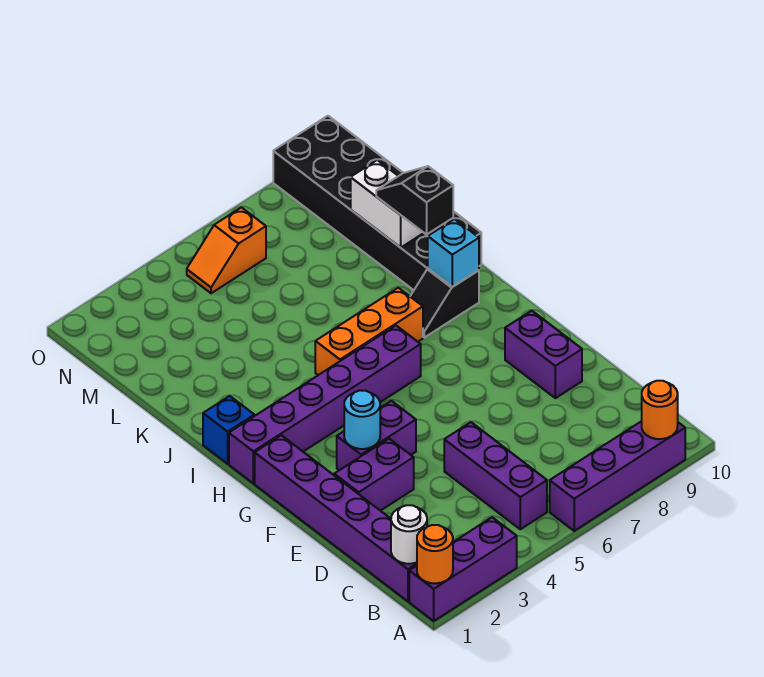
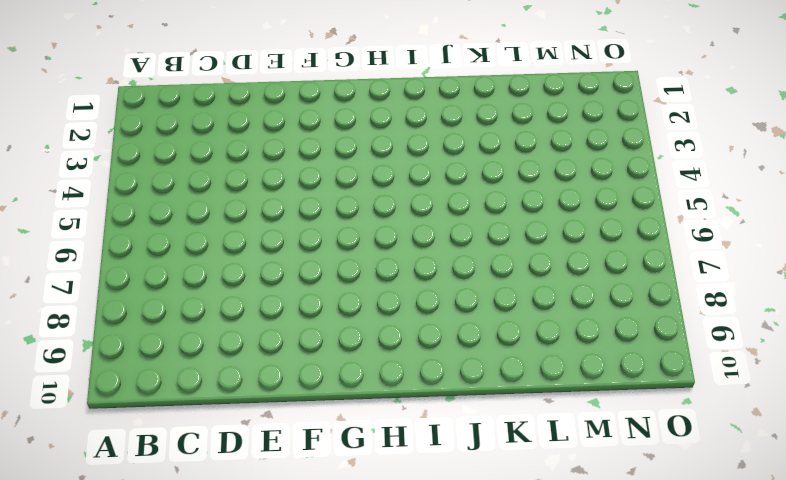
none -> purple 1x3 brick [409,517,517,621]
none -> purple 1x4 brick [550,421,685,531]
none -> purple 1x6 brick [255,435,417,601]

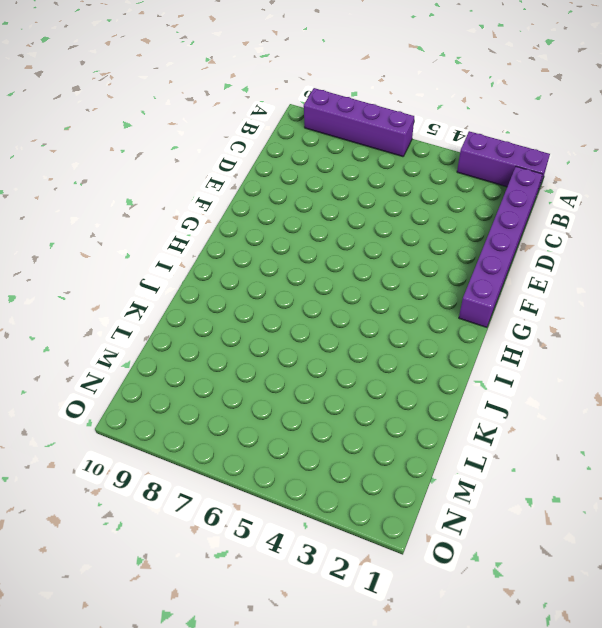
none -> purple 1x3 brick [444,422,547,529]
none -> purple 1x2 brick [334,439,414,511]
none -> purple 1x2 brick [505,311,582,398]

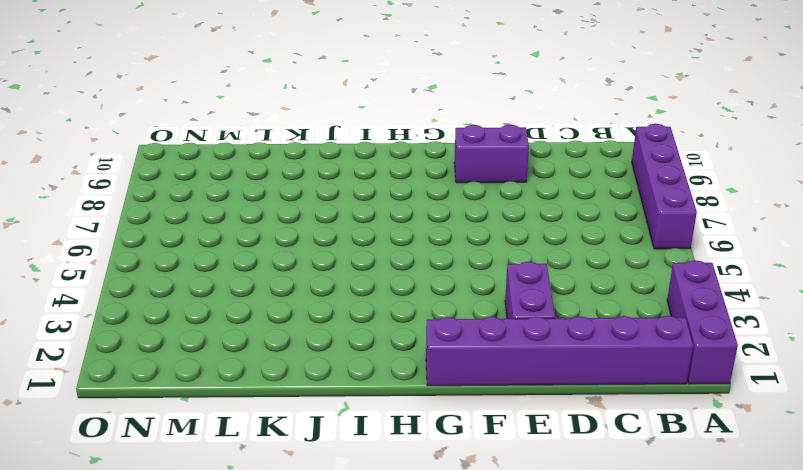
none -> purple 1x3 brick [444,422,547,529]
none -> purple 1x2 brick [337,401,416,470]
none -> purple 1x6 brick [229,326,421,483]

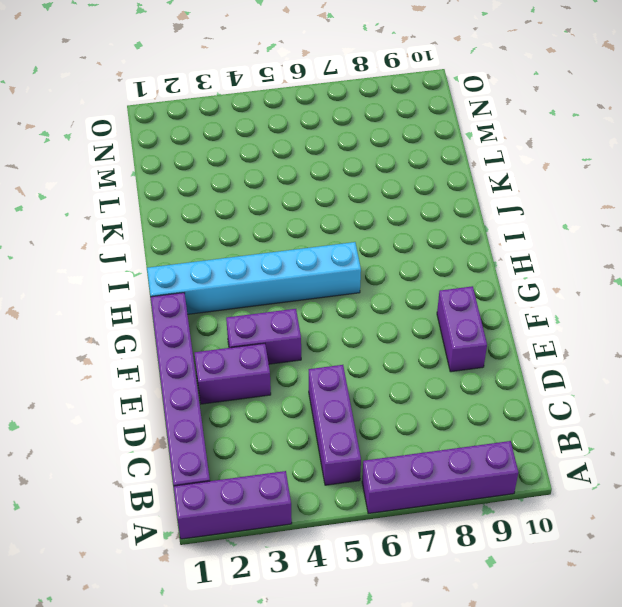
cyan 1x6 brick [147,242,361,314] -> purple 1x6 brick [229,326,421,483]
none -> blue 1x1 brick [203,396,254,464]
none -> orange 1x3 brick [315,288,423,375]
none -> black 1x2 slope [410,269,479,337]

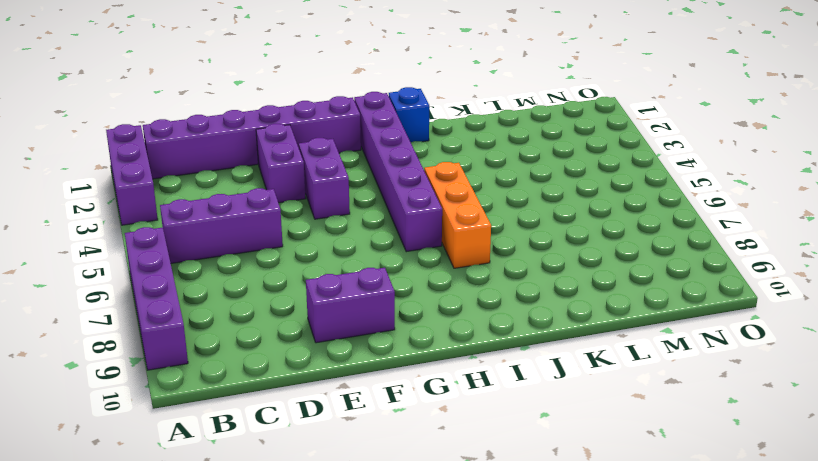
none -> black 1x2 slope [410,269,479,337]
none -> black 2x6 brick [273,116,481,290]
none -> orange 1x2 slope [187,208,266,293]

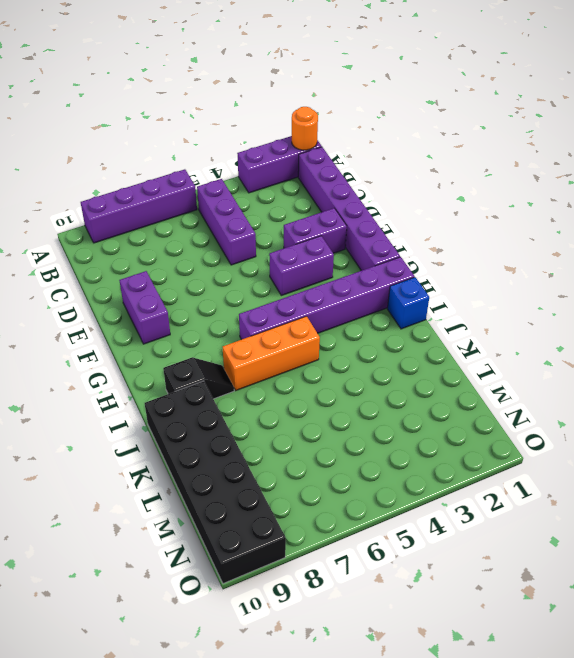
none -> orange 1x2 slope [187,208,266,293]
none -> orange 1x1 round brick [642,381,678,439]
none -> white 1x1 round brick [391,505,427,564]

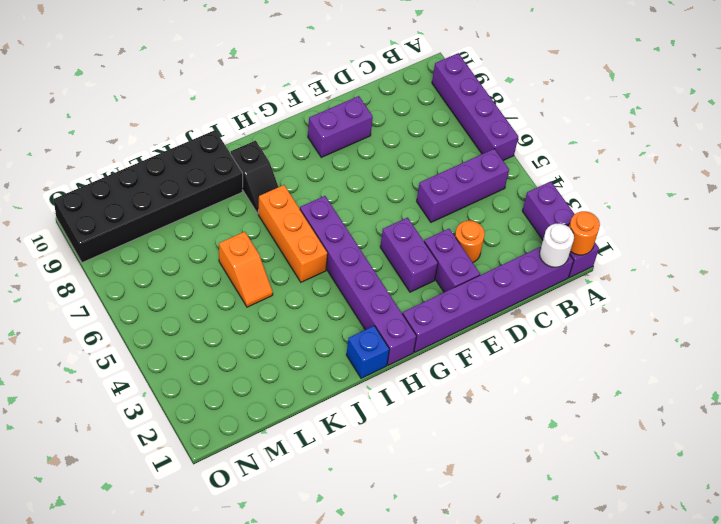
orange 1x1 round brick [455,221,485,262] -> orange 1x1 round brick moved to [642,381,678,439]
orange 1x2 slope [219,232,273,307] -> orange 1x2 slope moved to [187,208,266,293]
none -> cyan 1x1 round brick [344,390,380,449]
none -> cyan 1x1 brick [428,219,479,287]
none -> white 1x2 brick [351,160,424,248]

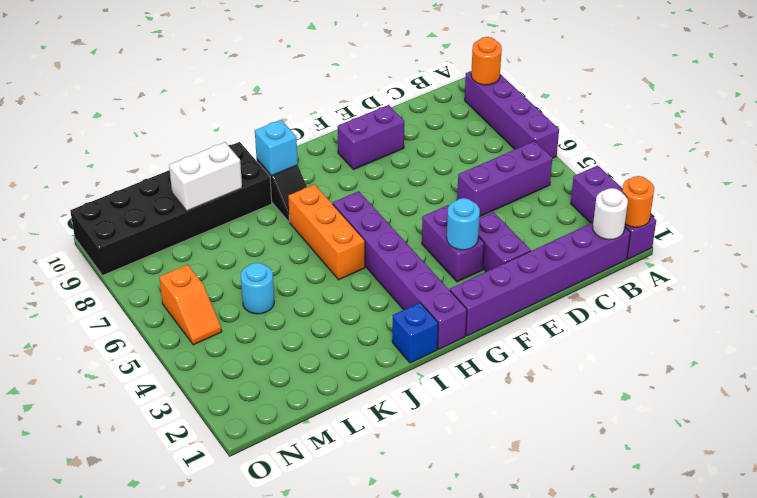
cyan 1x1 round brick [241,263,274,314] -> none
none -> black 1x2 slope [376,166,453,234]

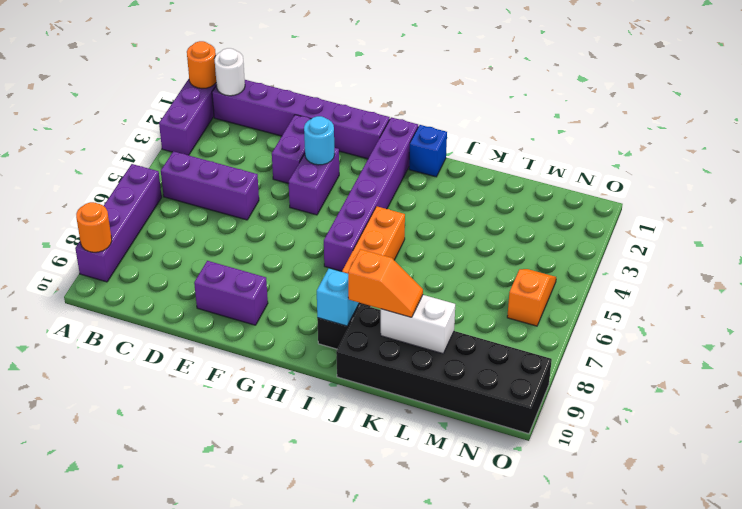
orange 1x2 slope [348,249,423,317] -> black 1x2 slope [376,166,453,234]

